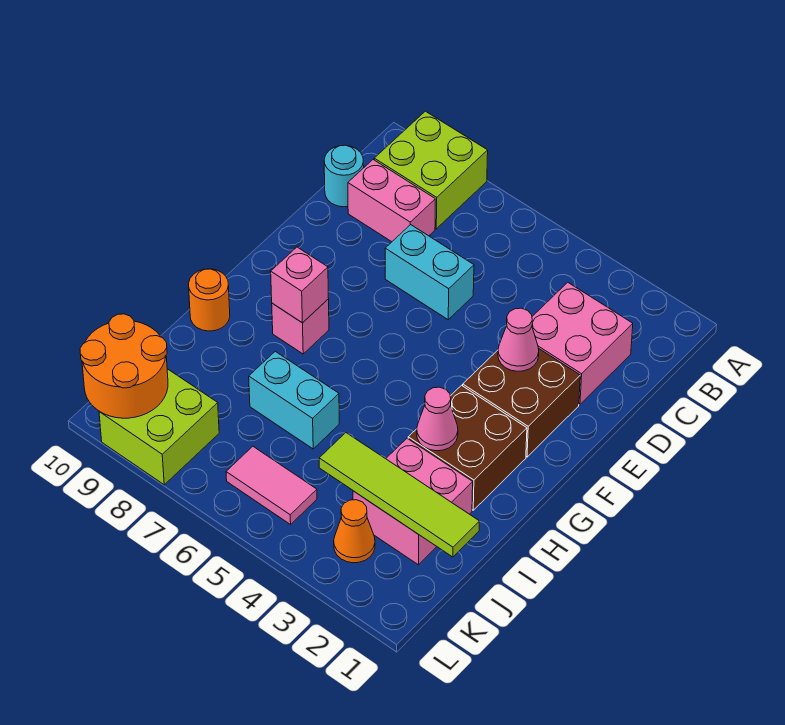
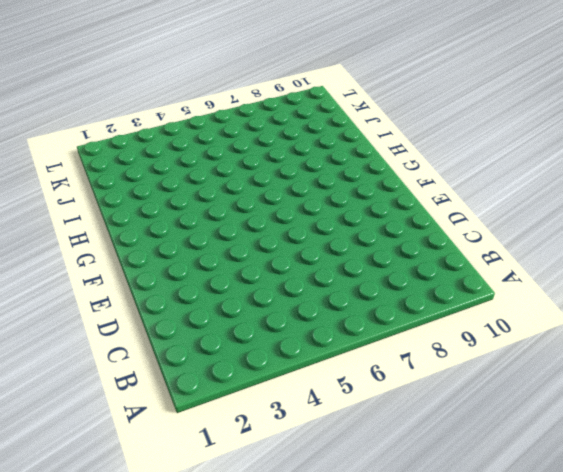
none -> lime 2x2 brick [374,111,488,229]
none -> pink 2x2 brick [532,282,633,404]
none -> pink 1x2 brick [348,160,435,242]

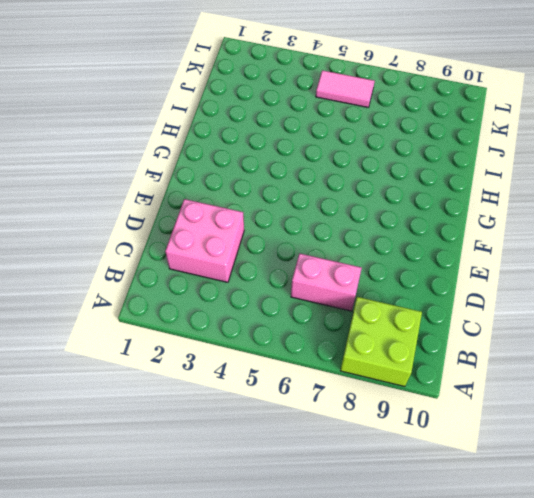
pink 1x2 brick [291,253,362,311] -> pink 1x2 brick moved to [348,160,435,242]
none -> cyan 1x1 round brick [324,145,364,207]
none -> cyan 1x2 brick [385,225,474,320]
none -> brown 2x2 brick [463,348,580,457]

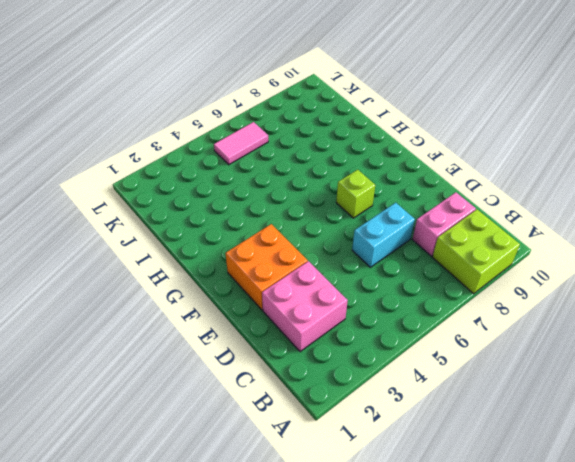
orange 2x2 brick [226,224,308,310] -> brown 2x2 brick [463,348,580,457]
lime 1x1 brick [336,170,375,218] -> none
none -> cyan 1x1 round brick [324,145,364,207]
none -> brown 2x2 brick [408,385,527,510]
none -> pink 1x1 brick [272,299,329,354]

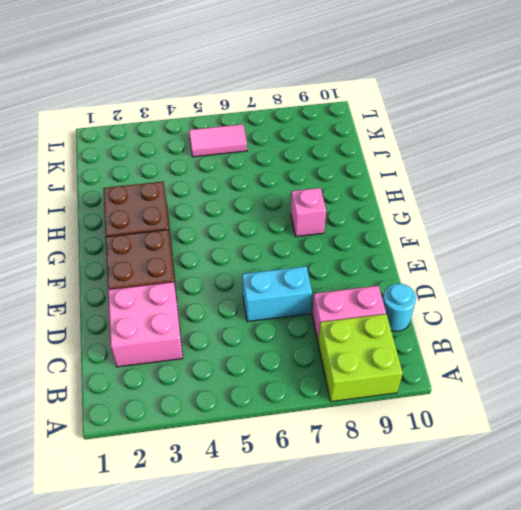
none -> orange 1x1 round brick [189,269,230,331]
none -> pink 2x2 brick [353,439,473,565]
none -> cyan 1x2 brick [249,351,339,449]

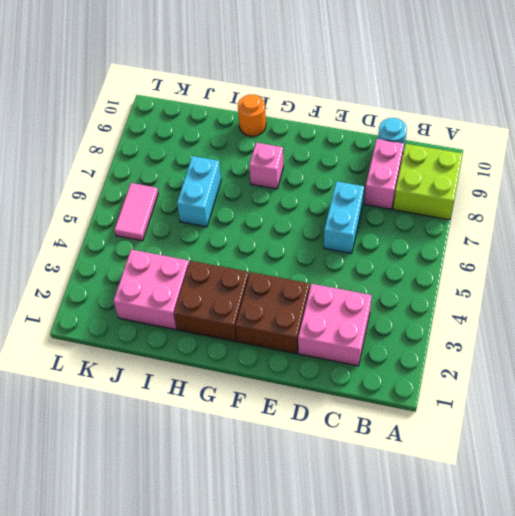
none -> orange 1x1 cone [334,500,375,563]
none -> lime 2x2 brick [99,369,219,485]
none -> pink 1x1 cone [498,308,539,371]

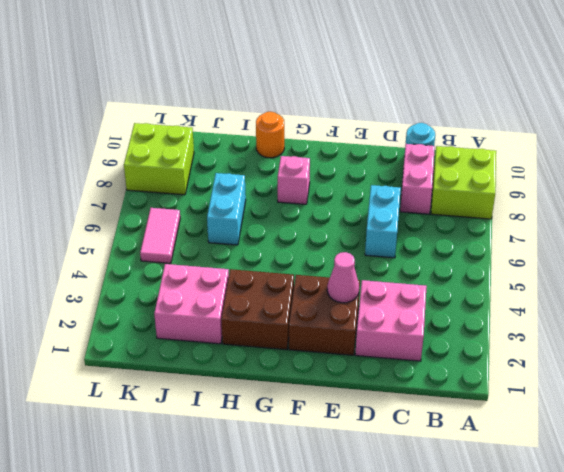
none -> orange 1x1 cone [334,500,375,563]
none -> pink 1x1 brick [271,247,329,323]
none -> pink 1x1 cone [417,387,458,451]

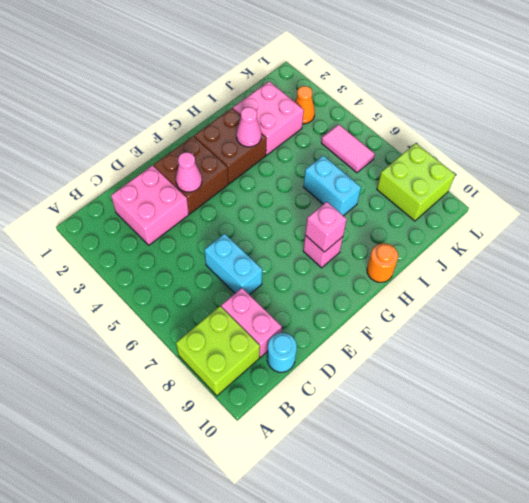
none -> lime 1x4 tile [319,433,479,557]
none -> orange 2x2 round brick [80,314,168,418]

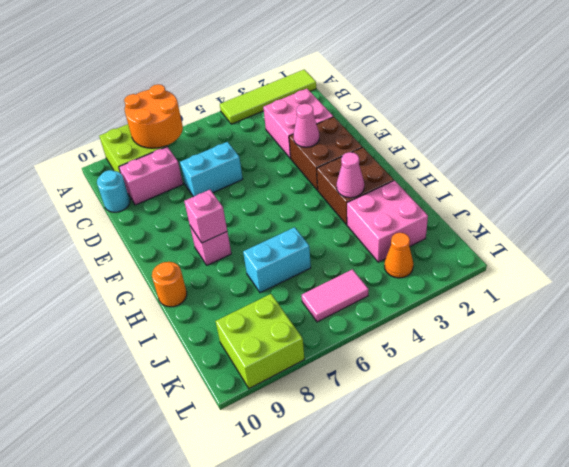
lime 1x4 tile [220,70,316,124] -> lime 1x4 tile moved to [319,433,479,557]
orange 2x2 round brick [124,84,183,148] -> orange 2x2 round brick moved to [80,314,168,418]

